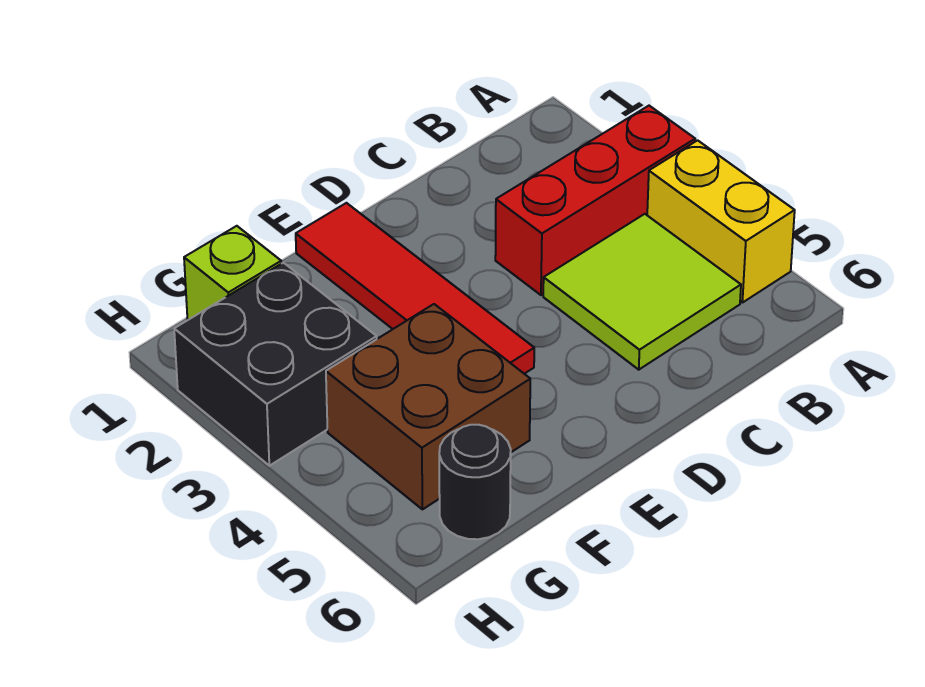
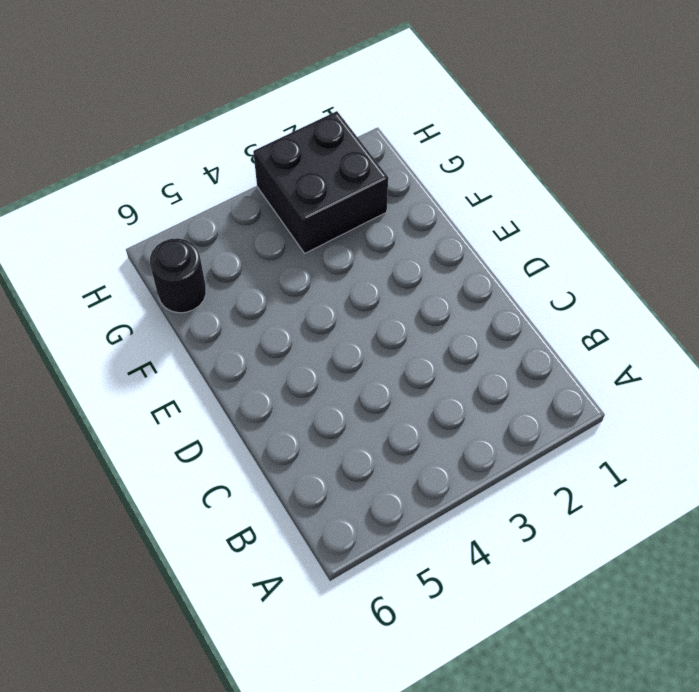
none -> red 1x3 brick [495,106,695,295]
none -> yellow 1x2 brick [647,140,795,303]

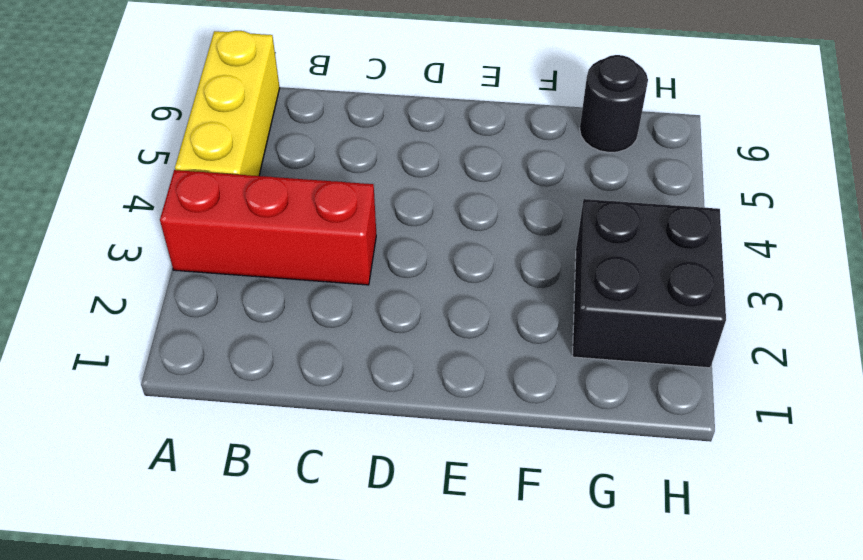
yellow 1x3 brick [175,31,280,176] -> yellow 1x2 brick [647,140,795,303]
none -> lime 2x2 tile [543,214,741,370]
none -> red 1x4 tile [296,203,534,374]

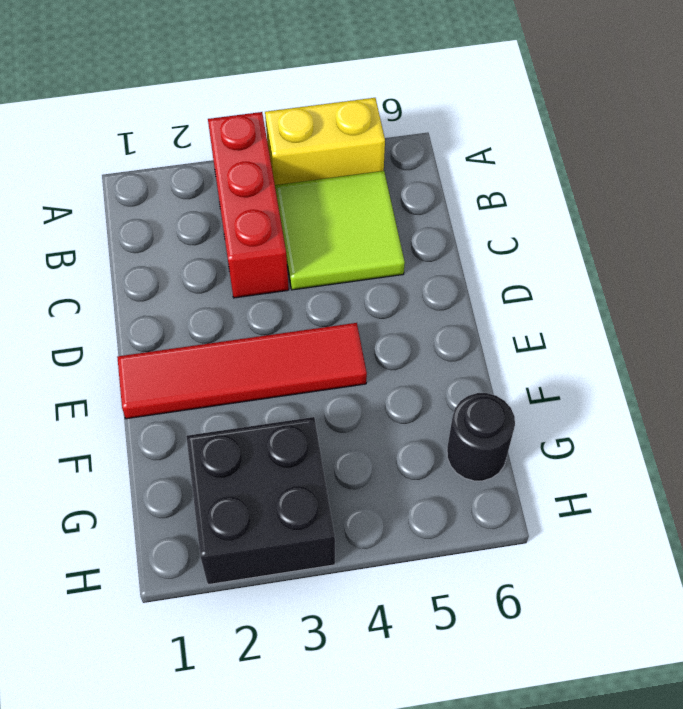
none -> brown 2x2 brick [326,304,530,509]
none -> lime 1x1 brick [184,226,281,320]

